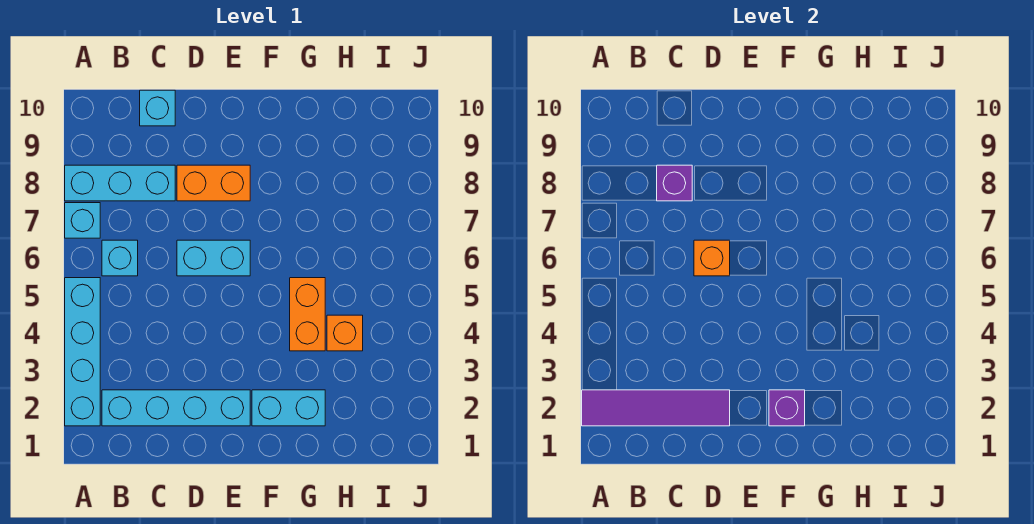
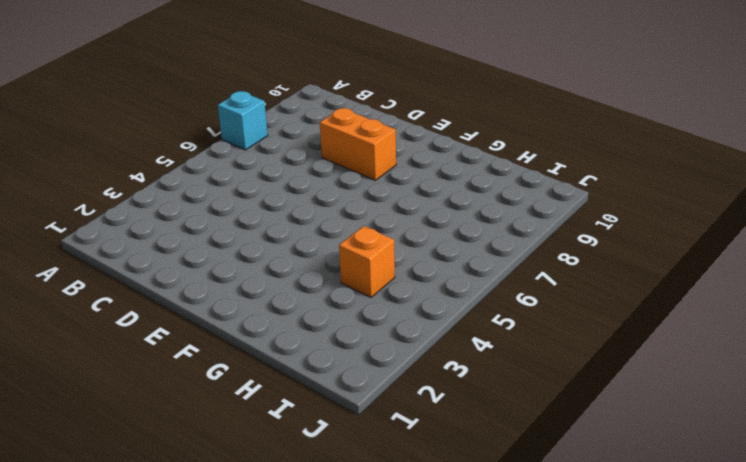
none -> cyan 1x4 brick [65,278,100,426]
none -> cyan 1x3 brick [65,165,175,201]
none -> cyan 1x4 brick [102,390,250,426]

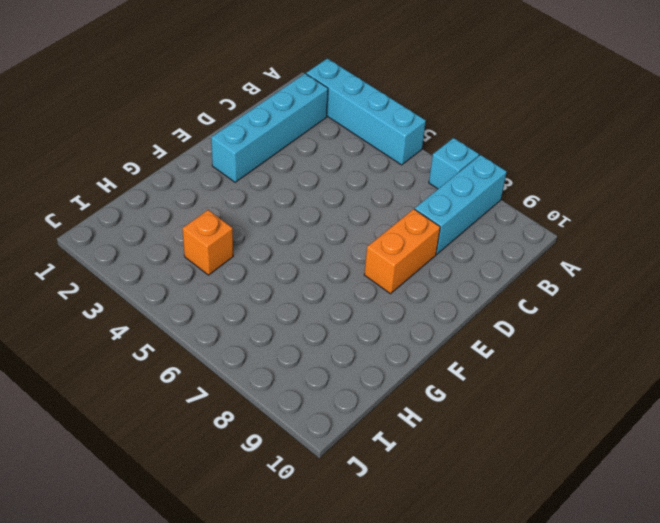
none -> cyan 1x1 brick [102,240,138,276]
none -> cyan 1x1 brick [140,90,175,126]
none -> cyan 1x2 brick [177,240,250,276]

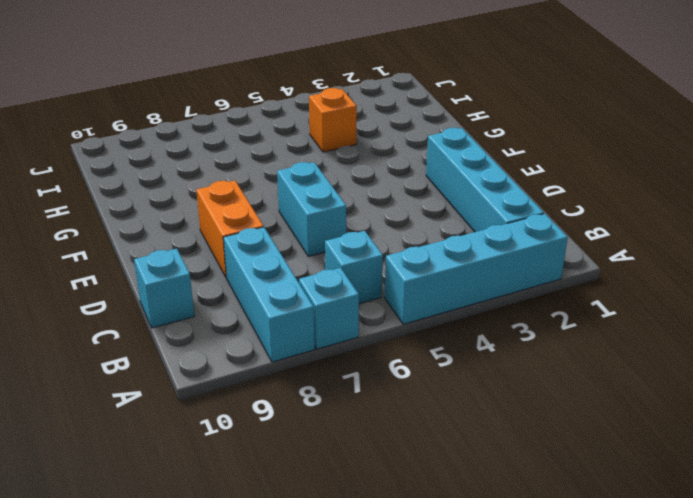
none -> cyan 1x2 brick [252,390,325,426]
none -> orange 1x2 brick [290,278,325,351]
none -> purple 1x4 tile [582,390,730,426]

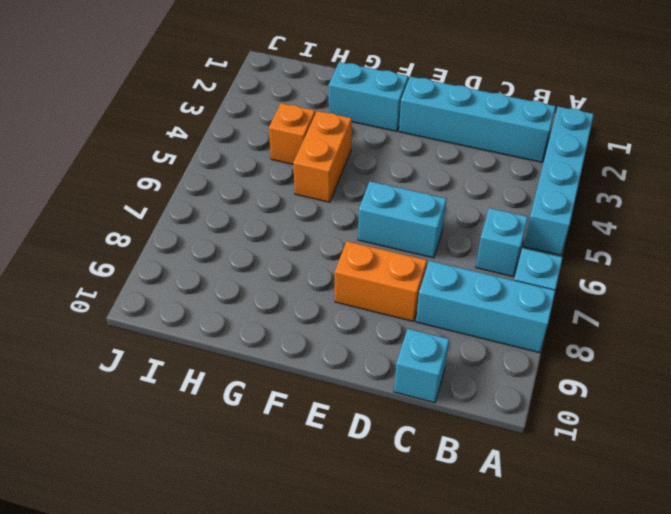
none -> purple 1x4 tile [582,390,730,426]
none -> purple 1x1 brick [657,165,692,201]
none -> orange 1x1 brick [694,240,730,276]

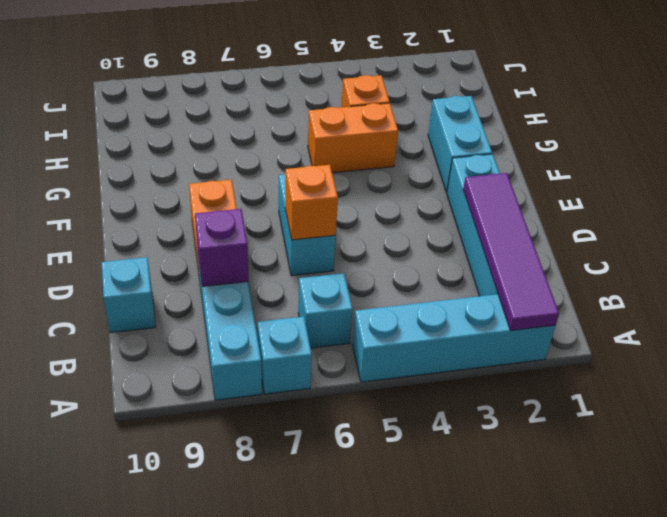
none -> purple 1x1 brick [769,390,805,426]

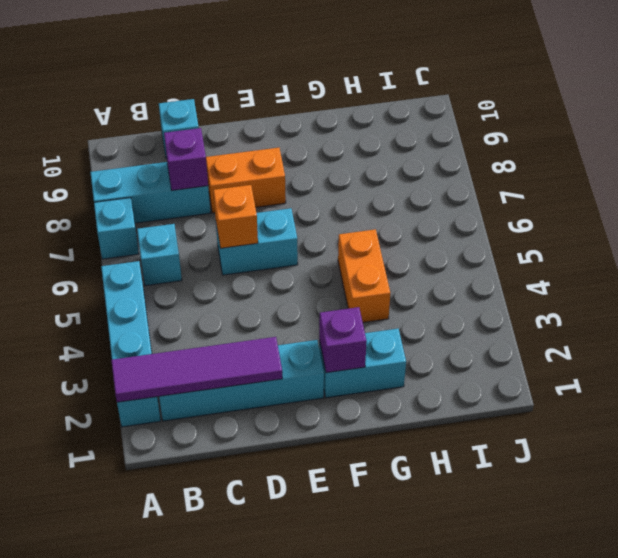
none -> orange 1x1 brick [327,315,363,351]

